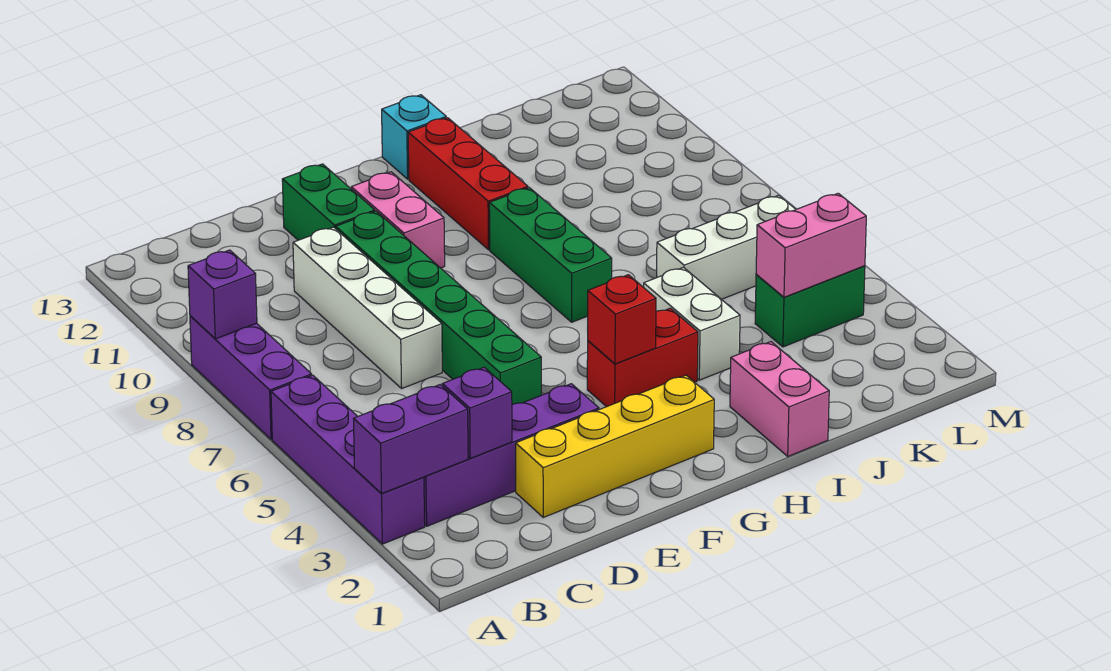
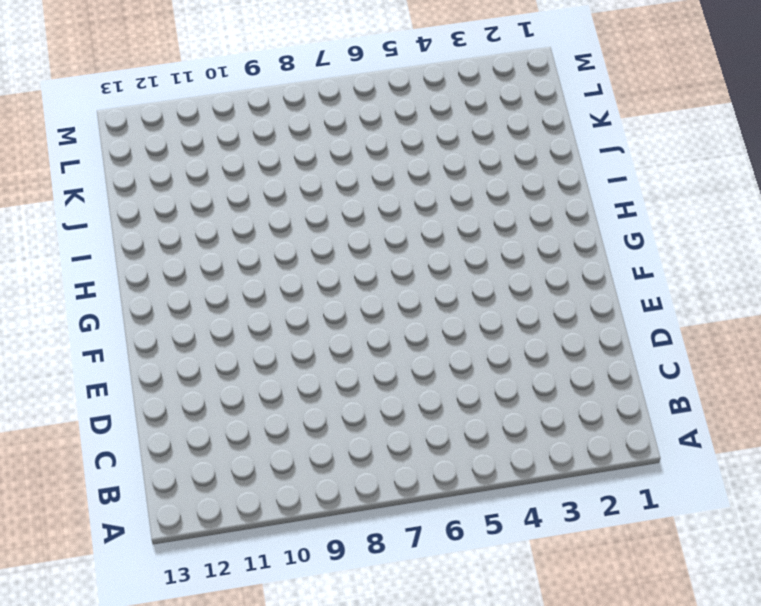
none -> purple 1x4 brick [271,375,425,544]
none -> purple 1x3 brick [190,316,312,439]
none -> purple 1x4 brick [424,384,599,526]

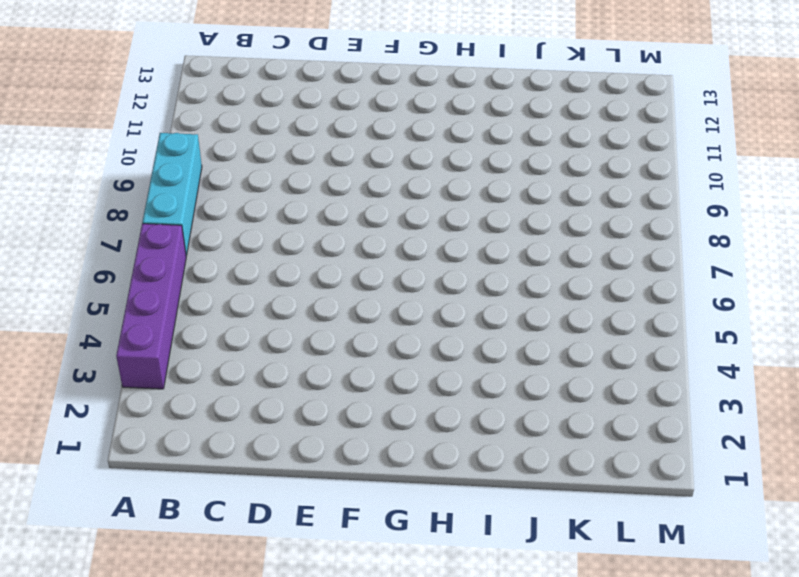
cyan 1x3 brick [142,133,202,256] -> purple 1x3 brick [190,316,312,439]
none -> purple 1x4 brick [424,384,599,526]
none -> yellow 1x4 brick [516,375,714,517]
none -> white 1x4 brick [293,227,442,388]

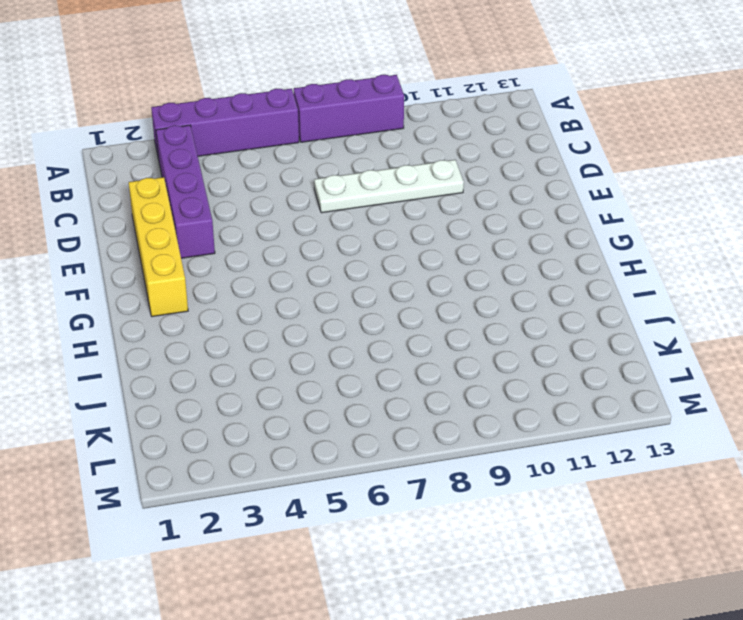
white 1x4 plate [314,160,464,213] -> white 1x4 brick [293,227,442,388]
none -> green 1x6 brick [336,211,541,405]
none -> green 1x2 brick [282,164,375,240]
none -> pink 1x2 brick [351,172,445,268]

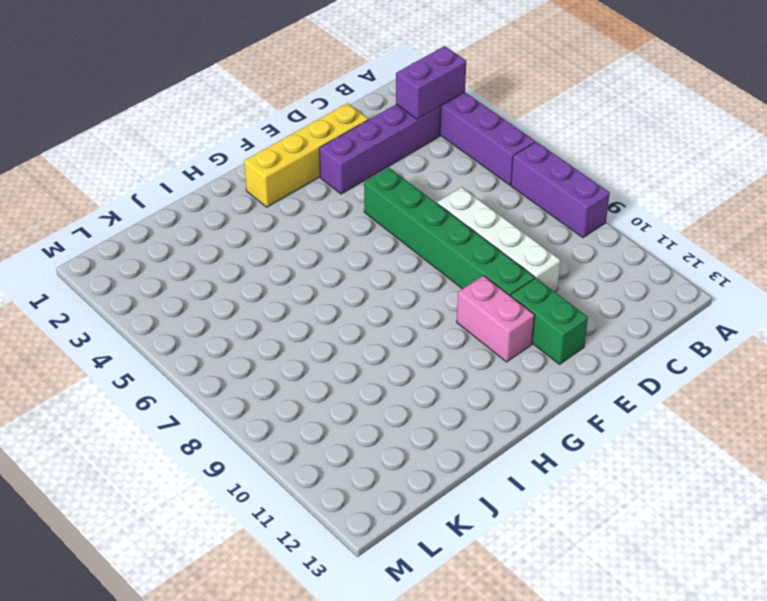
none -> red 1x2 brick [587,308,698,407]
none -> green 1x3 brick [489,188,612,322]
none -> red 1x3 brick [408,118,528,250]

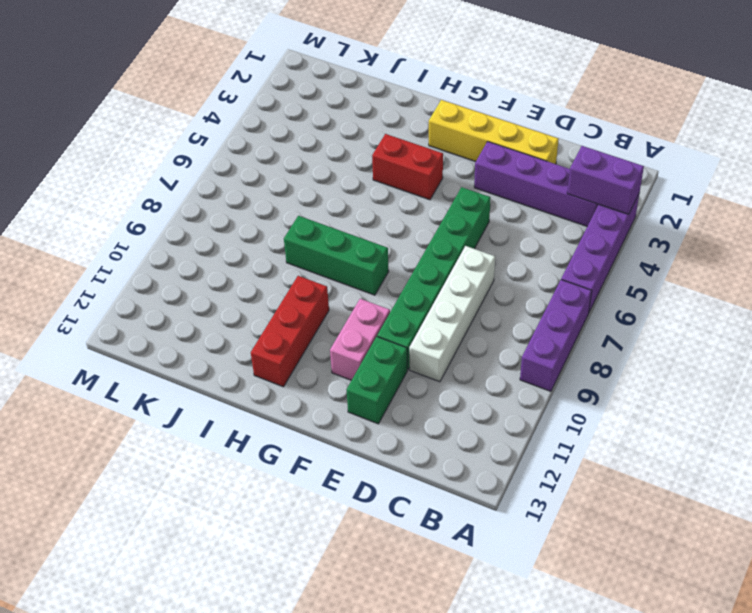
green 1x3 brick [284,216,389,295] -> green 1x3 brick turned to [489,188,612,322]
none -> cyan 1x1 brick [382,95,446,179]
none -> pink 1x2 brick [730,342,829,456]
none -> white 1x2 brick [644,267,740,380]

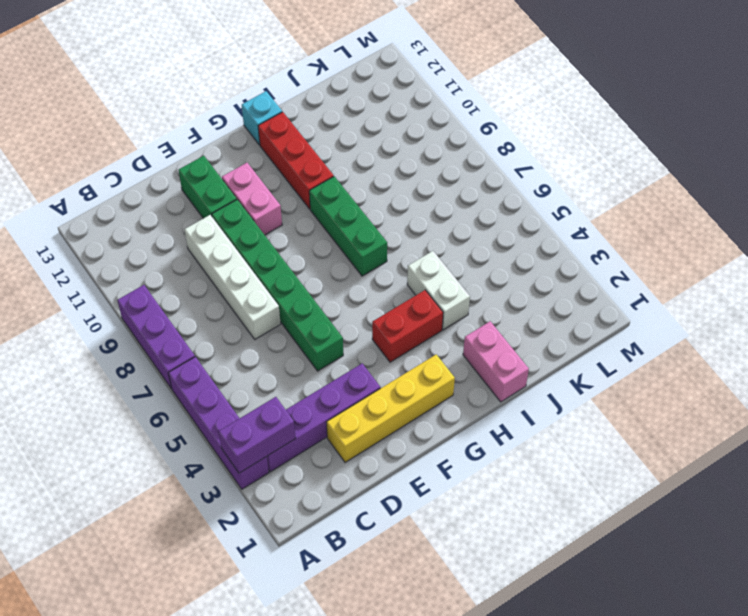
none -> white 1x3 brick [657,195,796,299]
none -> green 1x2 brick [755,266,865,347]
none -> purple 1x1 brick [188,250,257,339]

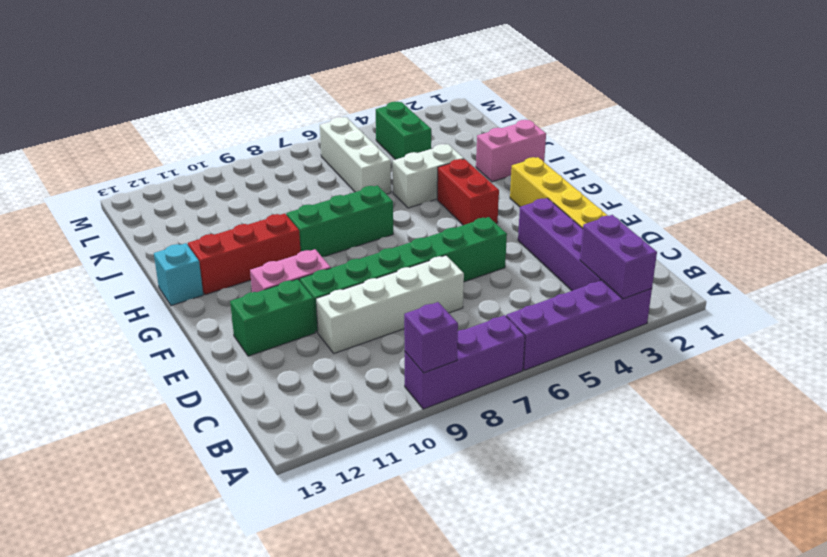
none -> purple 1x1 brick [442,367,512,458]
none -> red 1x1 brick [588,275,656,364]
none -> pink 1x2 brick [756,193,866,297]

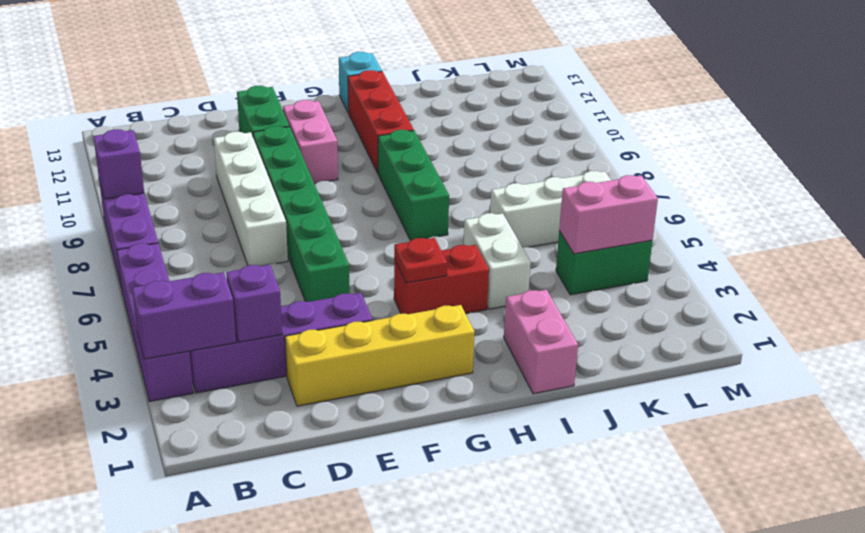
red 1x1 plate [394,238,447,283] -> red 1x1 brick [588,275,656,364]

